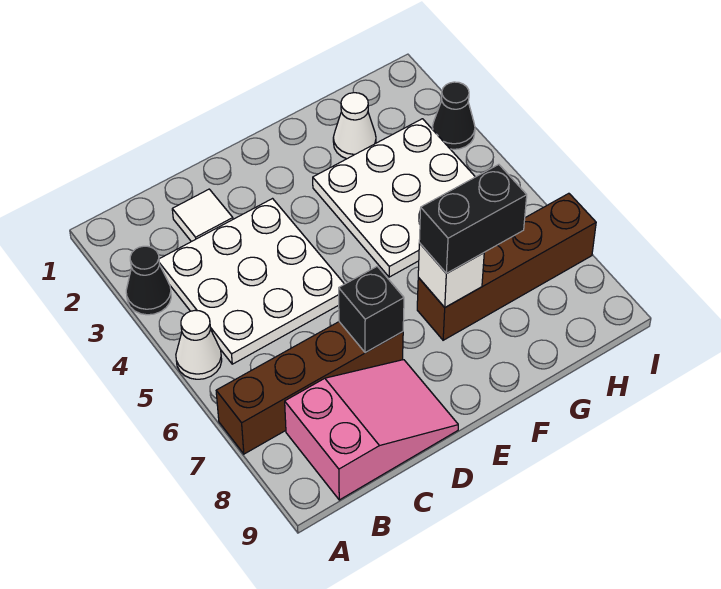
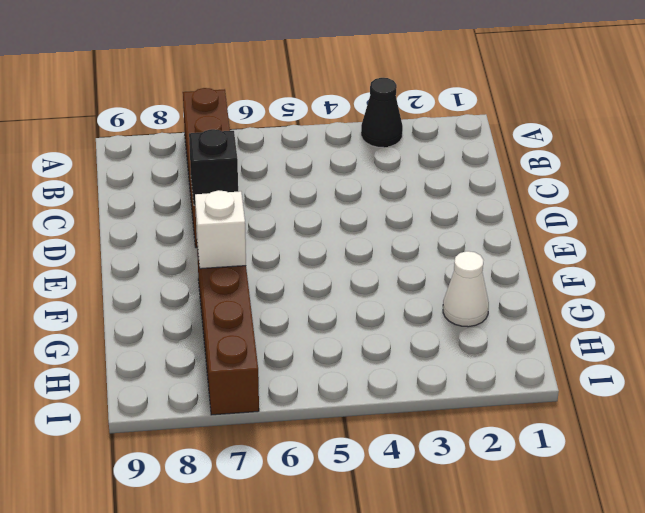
none -> white 1x1 cone [176,310,222,379]
none -> white 3x3 plate [159,199,344,364]
none -> pink 2x3 slope [285,360,458,500]

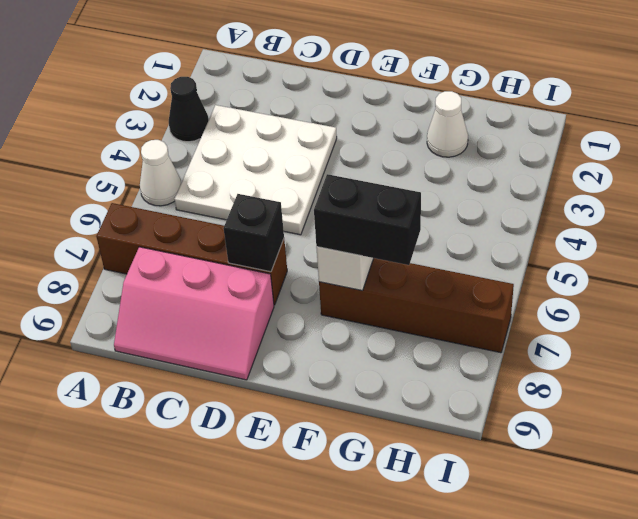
pink 2x3 slope [114,247,274,380] -> pink 2x3 slope turned to [285,360,458,500]
none -> white 1x1 tile [172,189,233,242]
none -> white 3x3 plate [313,119,475,277]
none -> black 1x1 cone [432,82,475,149]

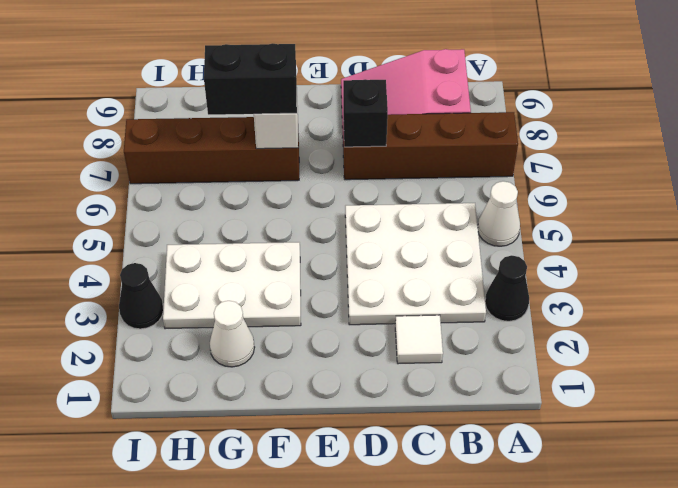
white 2x3 plate [163,242,301,329] -> white 3x3 plate [313,119,475,277]

